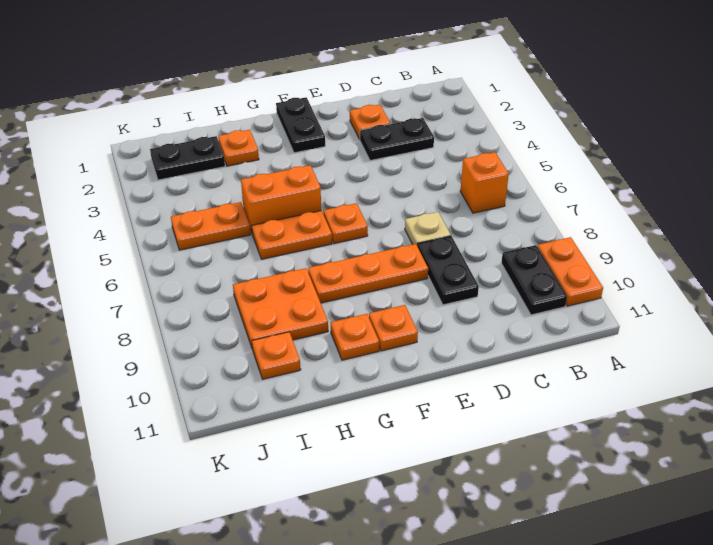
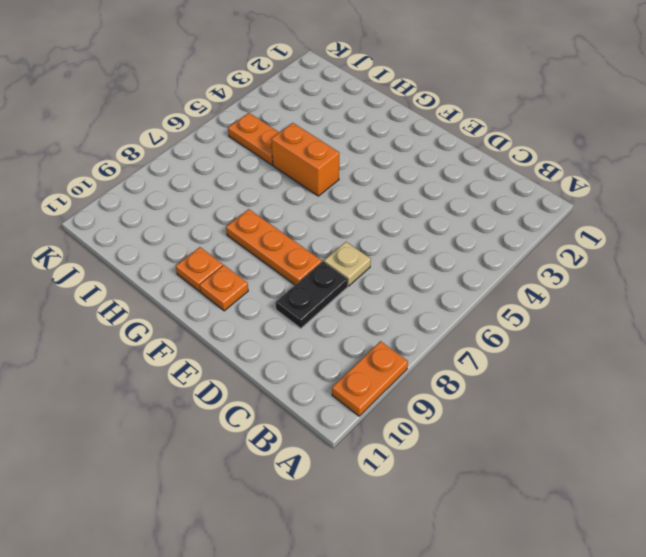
none -> orange 1x1 brick [460,152,509,213]
none -> black 1x2 plate [501,245,567,315]
none -> black 1x2 plate [360,118,434,160]

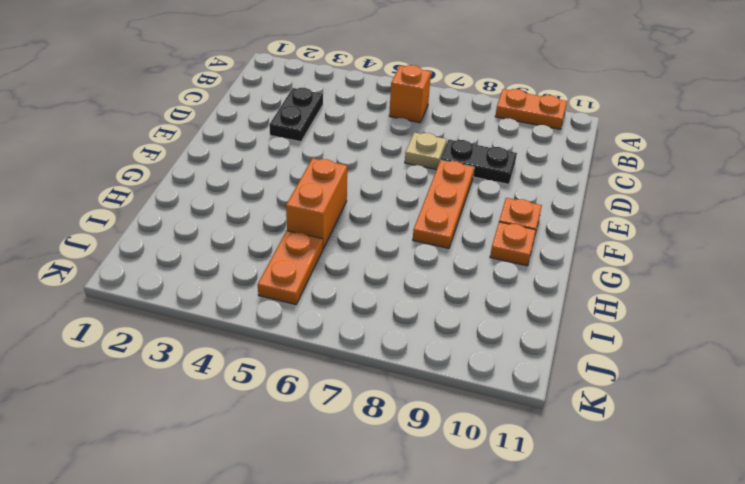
none -> black 1x2 plate [501,245,567,315]
none -> orange 1x1 plate [350,104,390,139]
none -> black 1x2 plate [276,97,325,153]

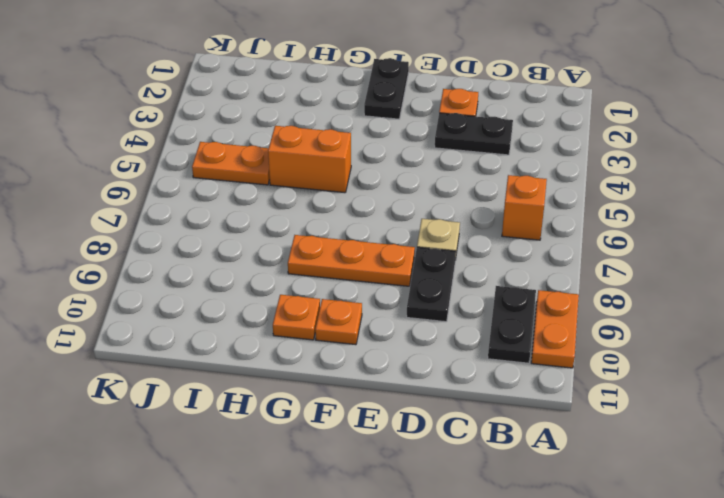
none -> orange 1x1 plate [323,203,368,244]
none -> orange 1x2 plate [252,211,332,259]
none -> orange 1x1 plate [218,130,259,166]

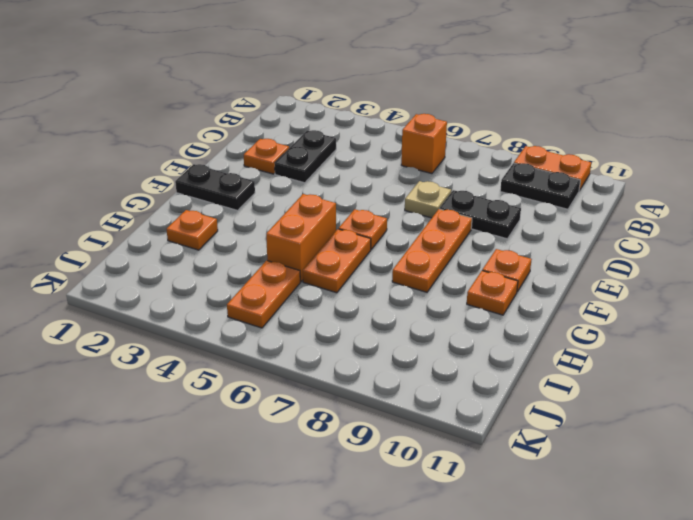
none -> orange 2x2 plate [233,268,328,349]
none -> black 1x2 plate [150,136,225,180]
none -> orange 1x1 plate [252,332,301,379]

